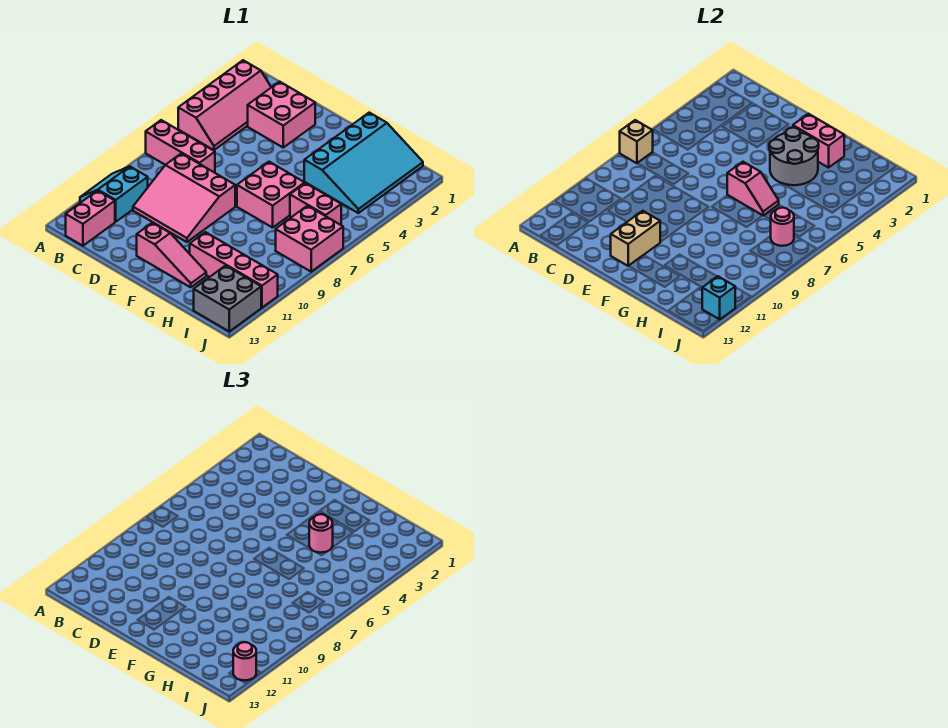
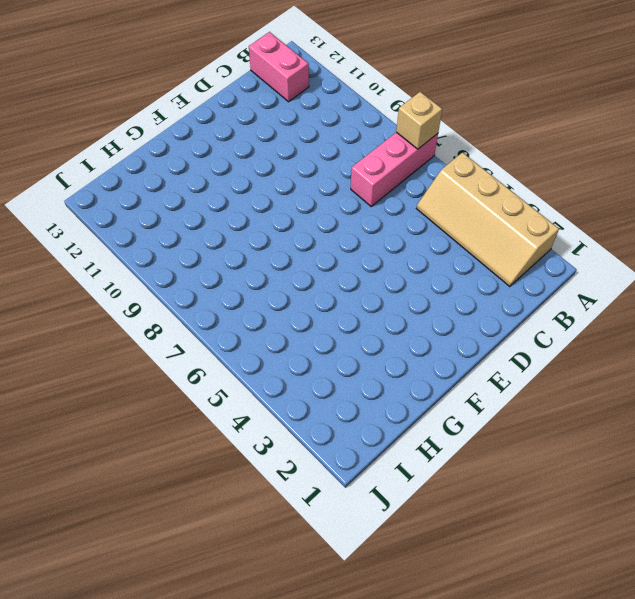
tan 2x4 slope [417,153,559,287] -> pink 2x4 slope [178,60,271,150]
none -> cyan 2x2 slope [80,166,148,222]
none -> pink 2x2 brick [248,82,315,147]
none -> pink 3x3 slope [133,153,235,242]

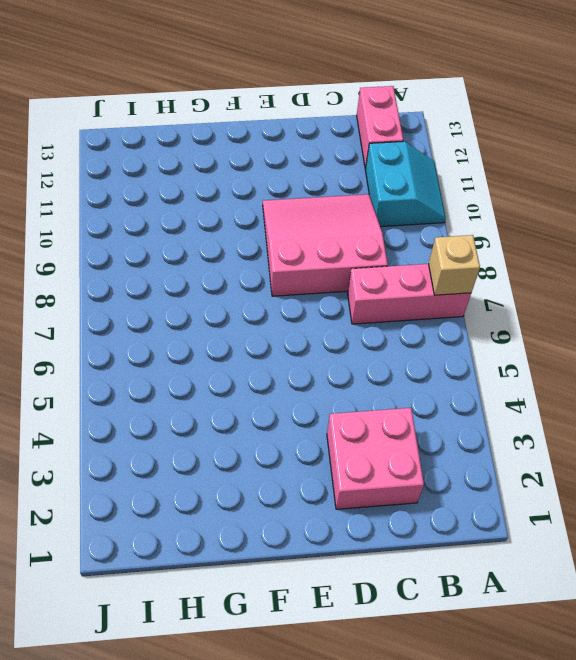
none -> pink 2x4 slope [178,60,271,150]
none -> pink 1x3 slope [137,223,206,287]
none -> pink 2x2 brick [237,162,305,228]

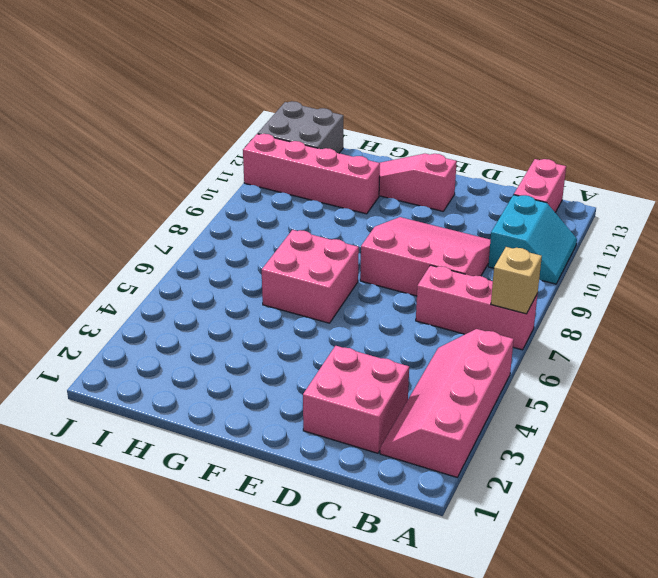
none -> cyan 3x4 slope [304,113,423,213]
none -> pink 1x2 brick [290,183,341,225]
none -> pink 2x2 brick [276,206,343,272]

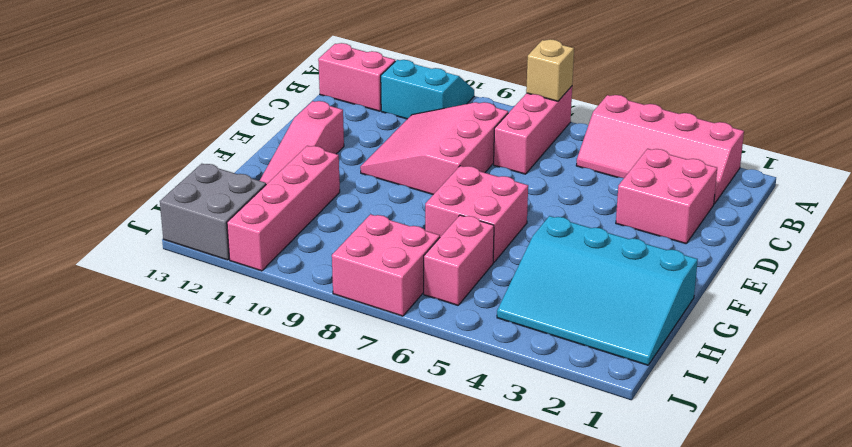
none -> tan 1x2 brick [611,211,660,266]
none -> pink 1x2 brick [793,114,844,168]
none -> grey 2x2 round brick [769,128,819,185]

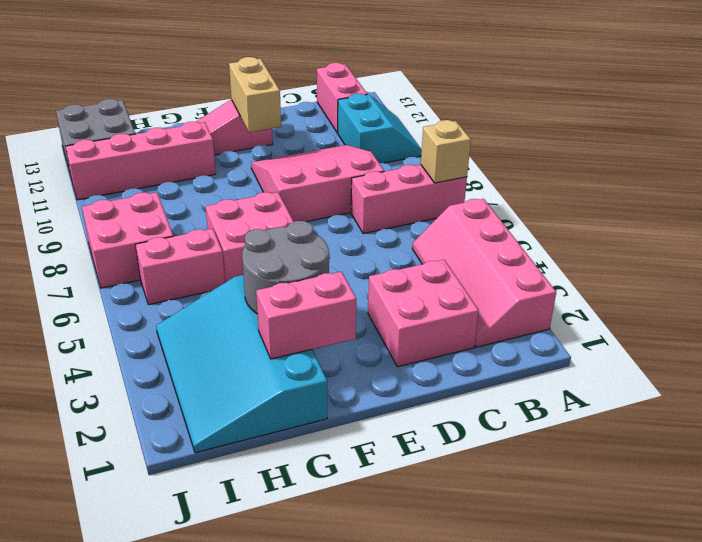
none -> pink 1x2 slope [727,162,779,216]
none -> pink 1x1 round brick [771,208,794,246]
none -> cyan 1x1 brick [702,276,735,320]

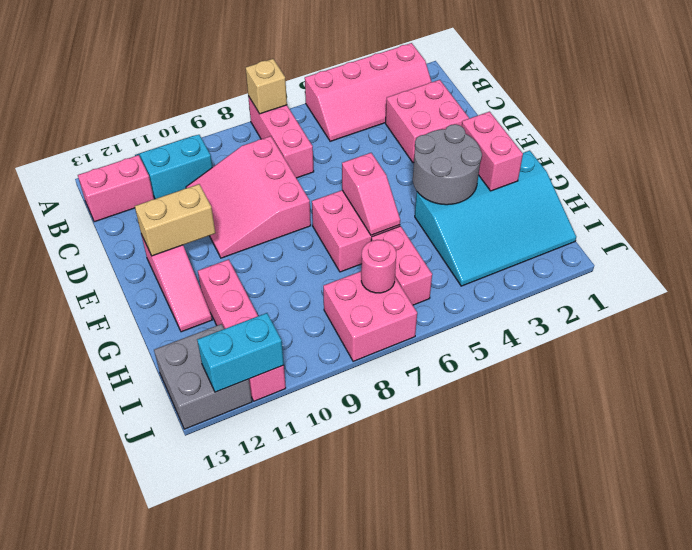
cyan 1x2 brick [197,313,284,392] -> cyan 1x1 brick [702,276,735,320]
none -> pink 1x1 round brick [309,514,333,553]
none -> pink 1x1 round brick [233,642,256,680]

